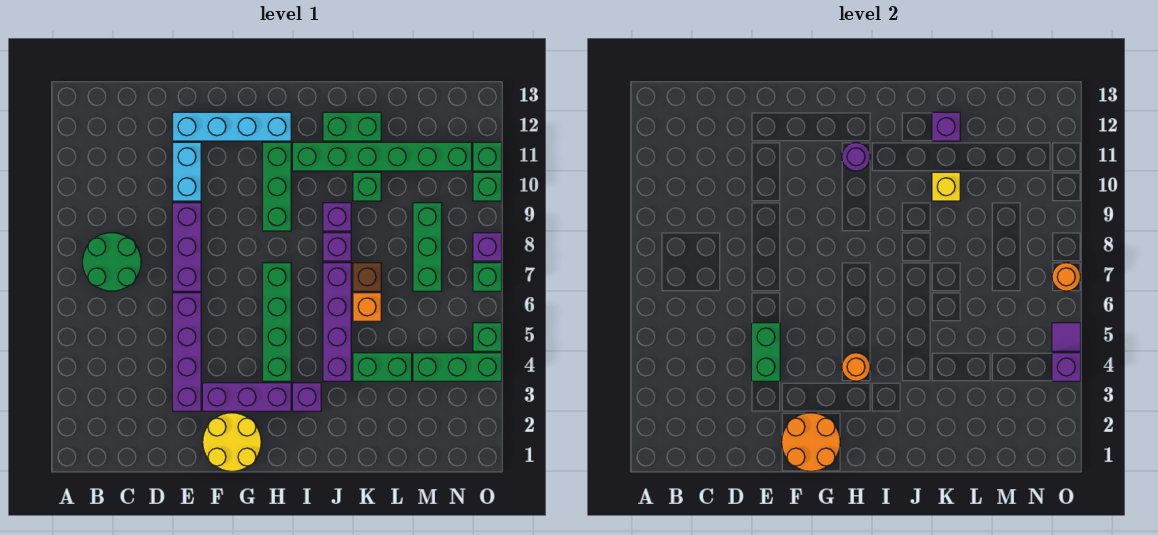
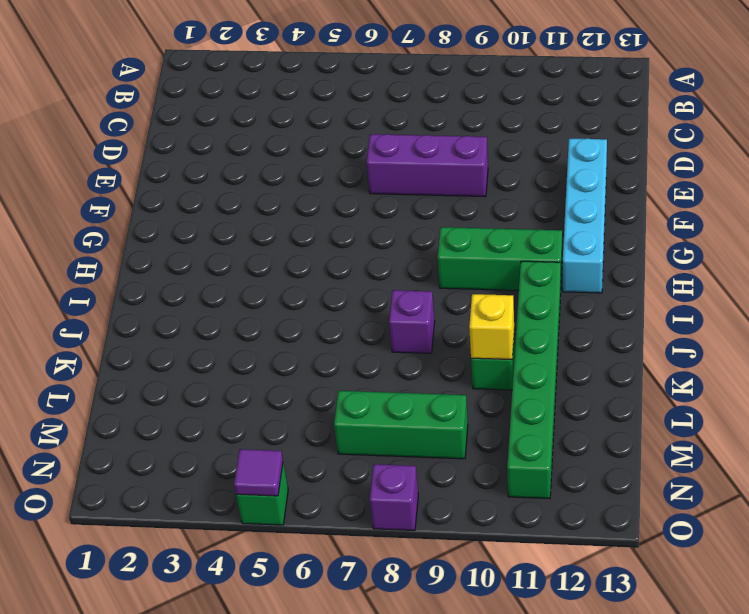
none -> green 2x2 round brick [83,233,141,291]
none -> purple 1x4 brick [173,293,201,411]
none -> cyan 1x2 brick [173,142,201,201]
none -> yellow 2x2 round brick [203,413,261,471]

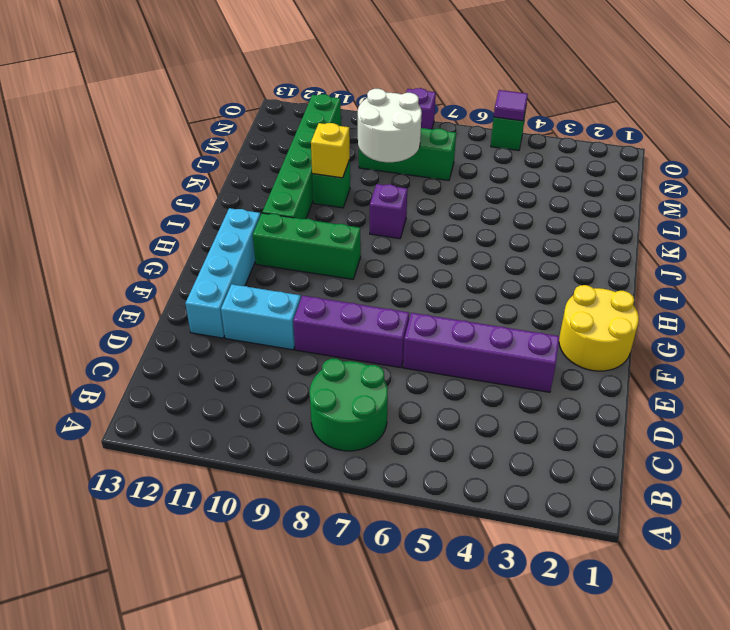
white 2x2 round brick [358,89,422,162] -> none
none -> purple 1x3 brick [203,383,291,411]
none -> green 1x4 brick [263,263,291,381]
none -> purple 1x1 brick [293,383,321,411]
none -> purple 1x4 brick [323,263,351,381]

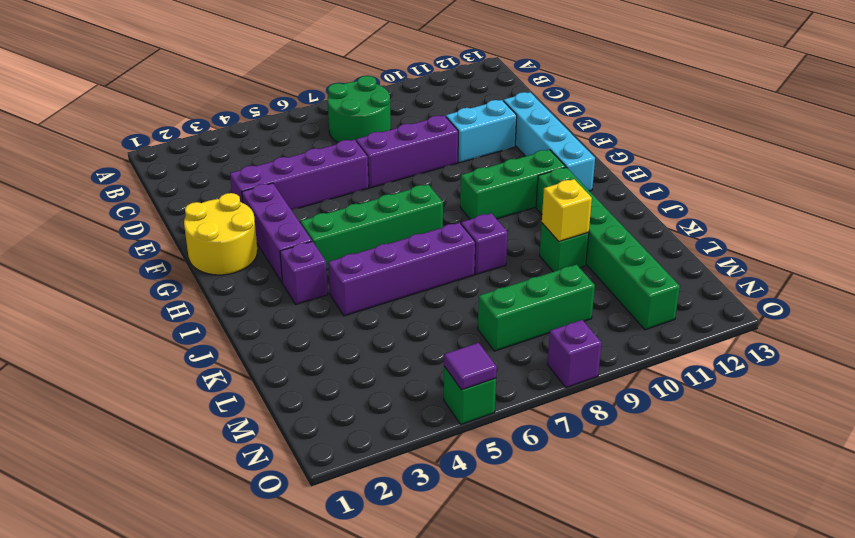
none -> purple 1x1 brick [323,203,351,231]
none -> green 1x2 brick [323,112,381,141]
none -> green 1x2 brick [353,353,412,381]
none -> orange 1x1 brick [353,293,381,321]

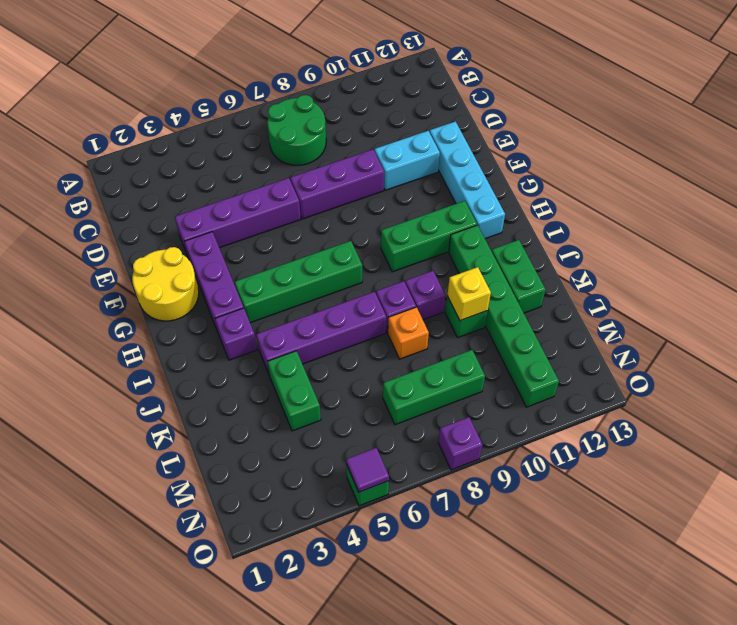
orange 1x1 brick [388,307,429,359] -> orange 1x1 brick moved to [353,293,381,321]
none -> brown 1x1 brick [353,263,381,291]
none -> green 1x3 brick [413,353,502,381]
none -> green 1x1 brick [473,263,502,291]
none -> green 1x1 brick [473,172,502,201]

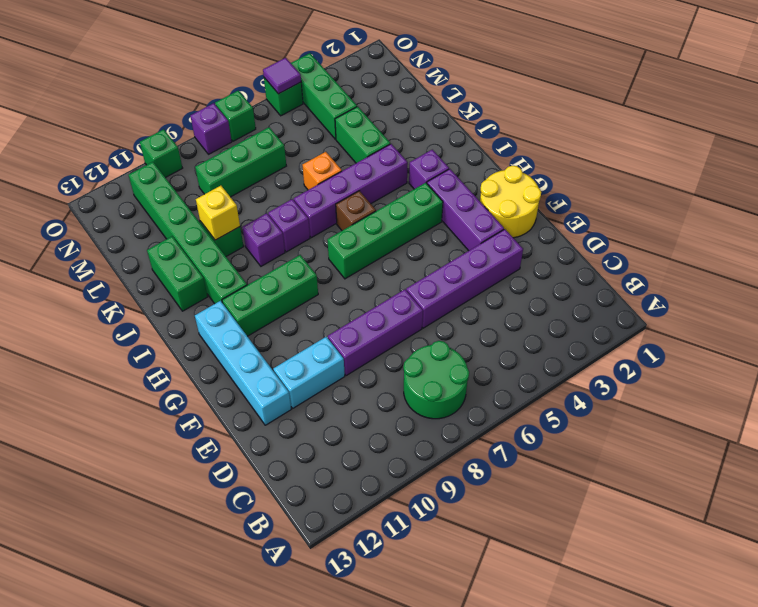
brown 1x1 brick [336,191,376,230] -> brown 1x1 brick moved to [353,263,381,291]
none -> green 1x1 brick [473,142,502,171]
none -> green 1x2 brick [752,323,780,381]
none -> orange 2x2 round brick [782,413,840,471]
none -> orange 1x1 round brick [842,353,870,381]

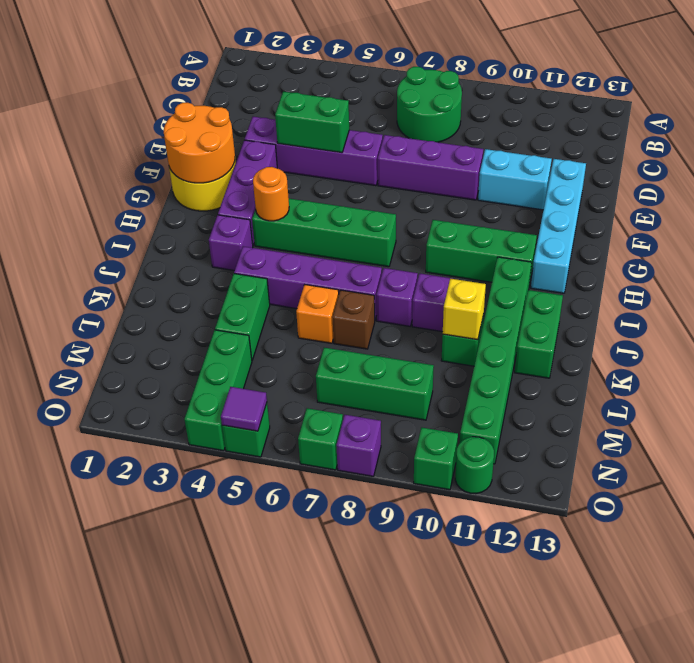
green 1x1 round brick [455,437,494,494] -> green 1x1 brick [473,142,502,171]
none -> purple 1x1 round brick [842,143,870,171]
none -> purple 1x1 brick [932,112,960,141]
none -> purple 1x1 brick [1052,353,1081,381]
none -> orange 1x1 round brick [1052,263,1081,291]

